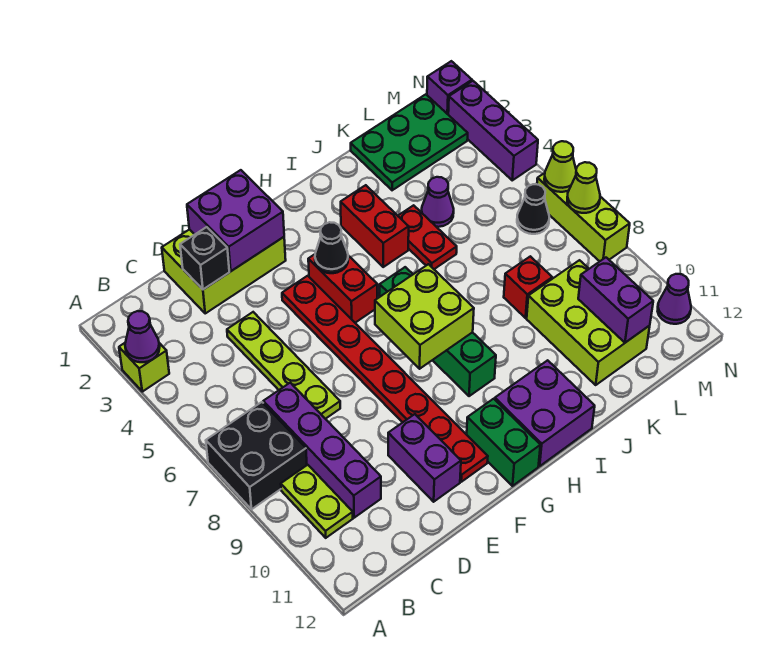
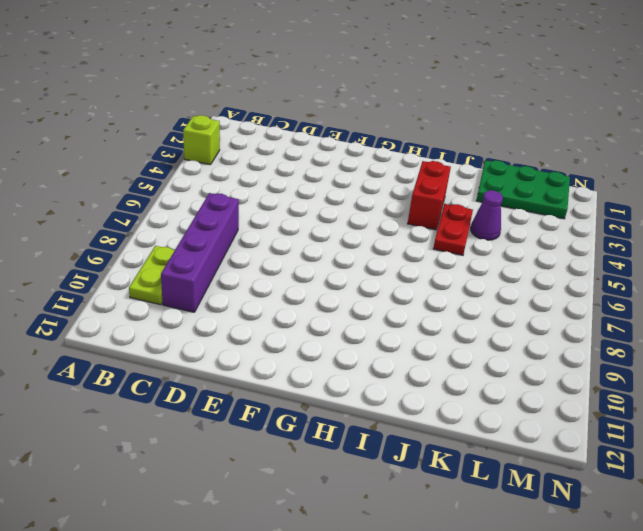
none -> black 2x2 brick [206,402,307,509]
none -> lime 2x3 brick [162,229,286,313]
none -> lime 1x4 plate [227,312,340,419]
none -> purple 1x2 brick [388,414,461,502]

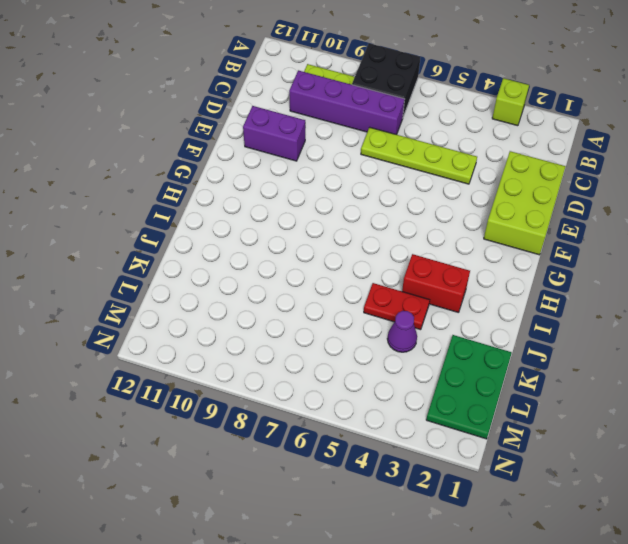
none -> red 1x8 plate [282,276,488,482]
none -> red 1x2 brick [308,254,377,323]
none -> green 1x2 brick [467,399,540,486]
none -> green 1x4 brick [380,267,496,396]

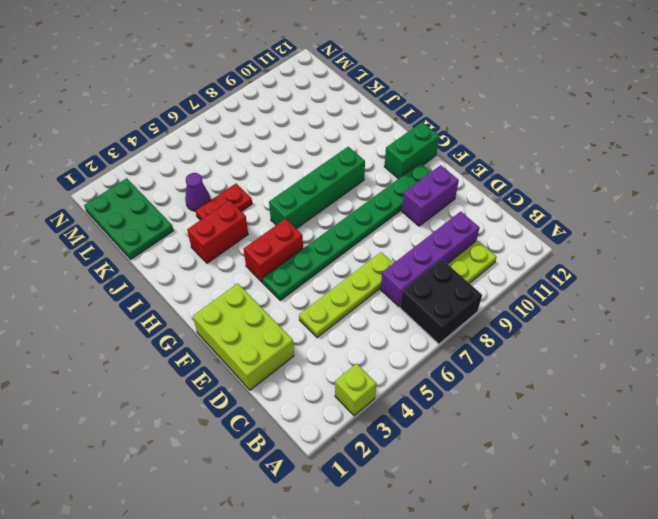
green 1x8 plate [263,163,431,301] -> red 1x8 plate [282,276,488,482]
none -> purple 2x2 brick [495,360,595,466]
none -> red 1x1 brick [504,256,552,318]
none -> lime 2x3 brick [527,260,650,385]
none -> black 1x1 cone [517,184,549,234]

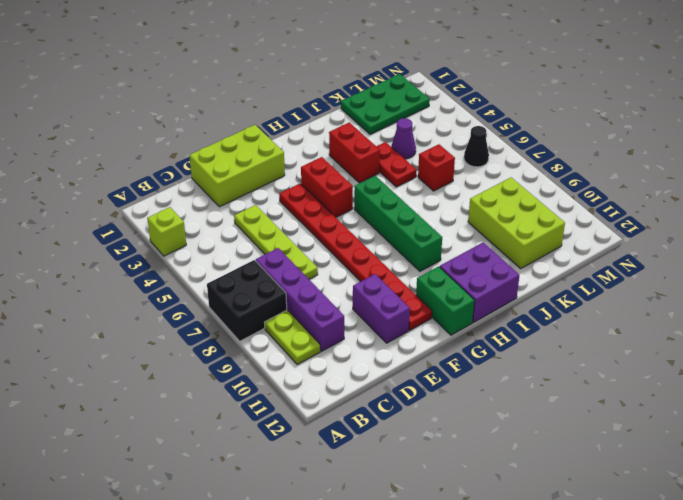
red 1x1 brick [418,144,455,191] -> red 1x1 brick moved to [504,256,552,318]
none -> purple 1x1 brick [427,61,472,114]
none -> purple 1x3 brick [448,81,538,180]
none -> lime 1x3 brick [537,173,630,261]
none -> purple 1x1 cone [658,274,691,324]

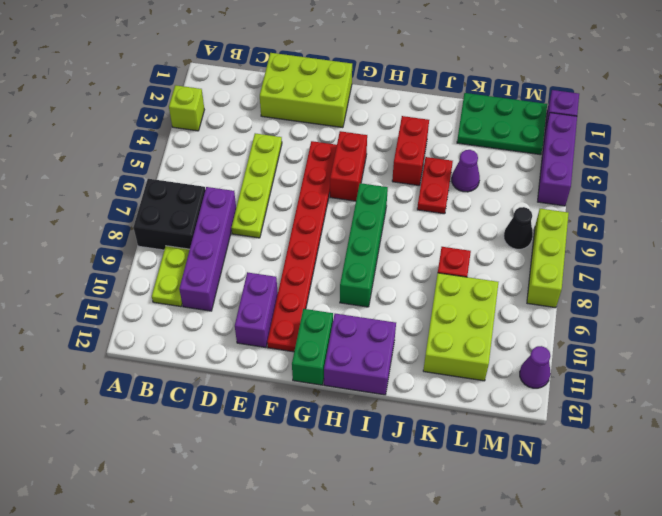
none -> purple 1x1 cone [125,311,160,362]
none -> black 1x1 brick [180,227,229,289]
none -> purple 2x2 brick [187,170,284,271]
none -> black 1x1 cone [315,222,348,273]

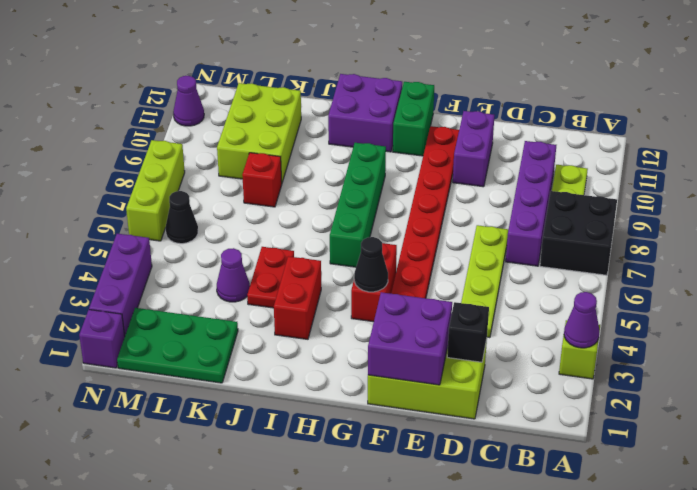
none -> lime 2x2 brick [375,264,474,369]
none -> purple 1x2 brick [578,258,653,343]
none -> lime 1x1 cone [544,141,576,192]
none -> lime 1x1 cone [567,162,600,213]

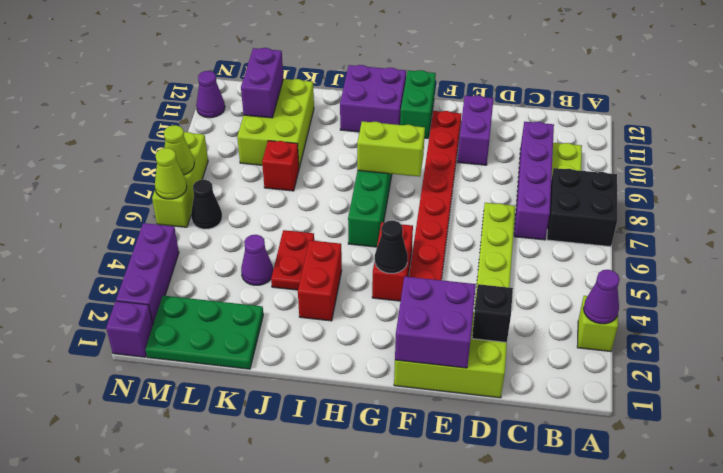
lime 1x2 brick [357,121,425,177] -> lime 2x2 brick [375,264,474,369]

